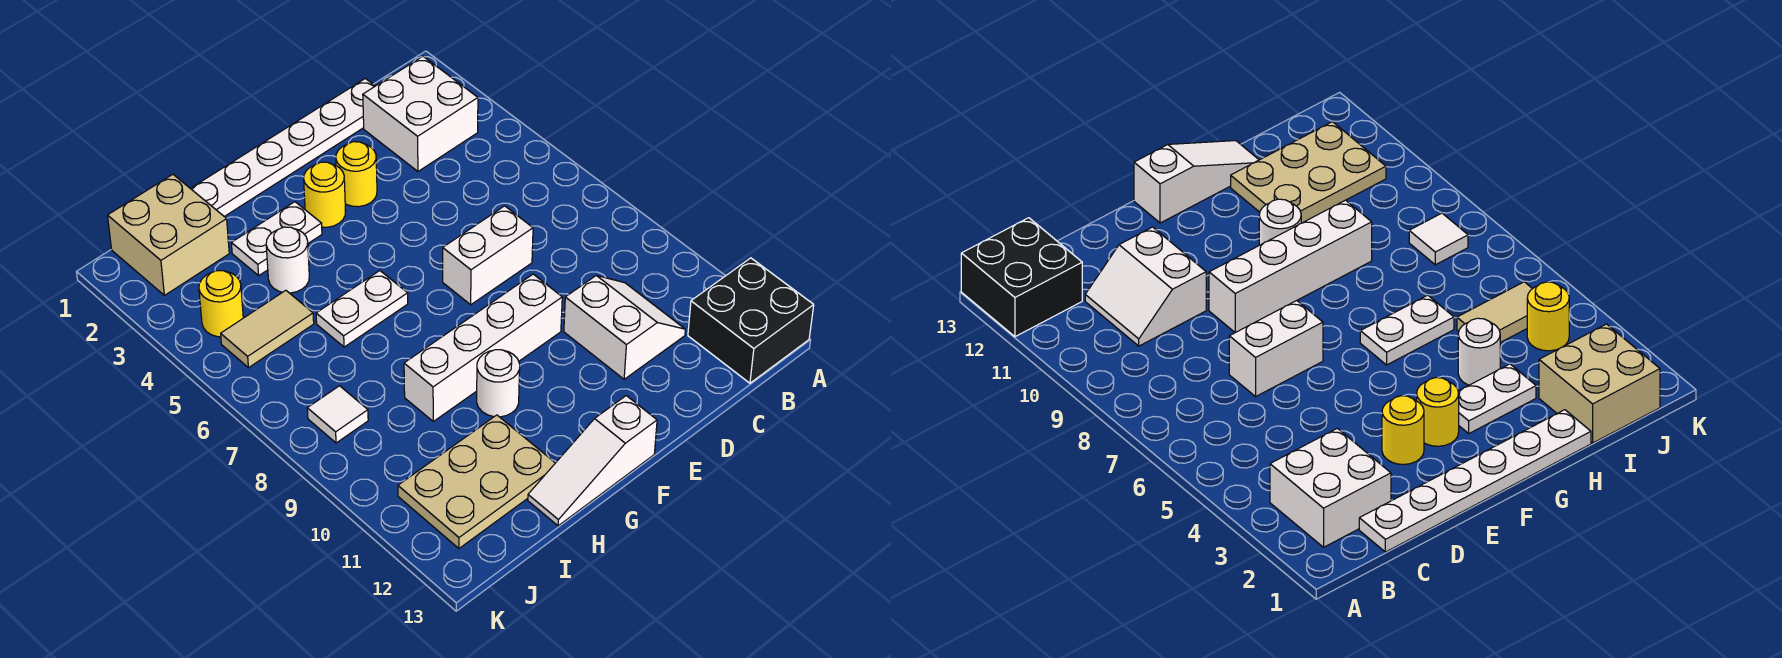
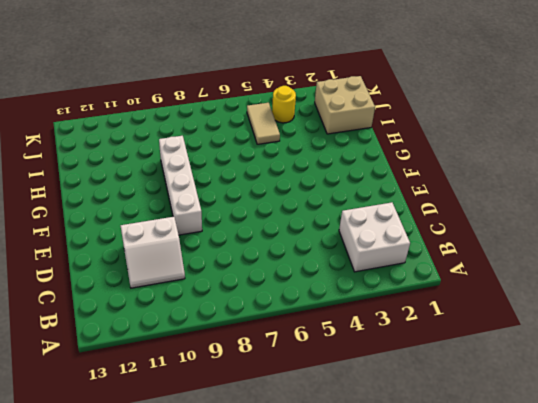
none -> black 2x2 brick [688,258,814,383]
none -> white 1x6 plate [190,79,375,217]
none -> white 1x2 brick [443,206,533,305]

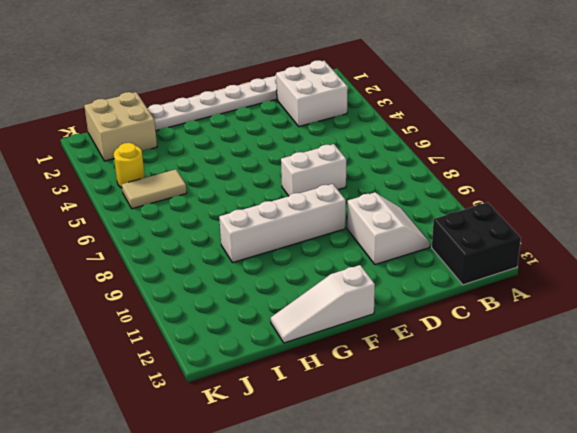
none -> yellow 1x1 round brick [336,142,377,207]
none -> yellow 1x1 round brick [304,162,345,227]
none -> white 1x2 plate [231,202,322,276]

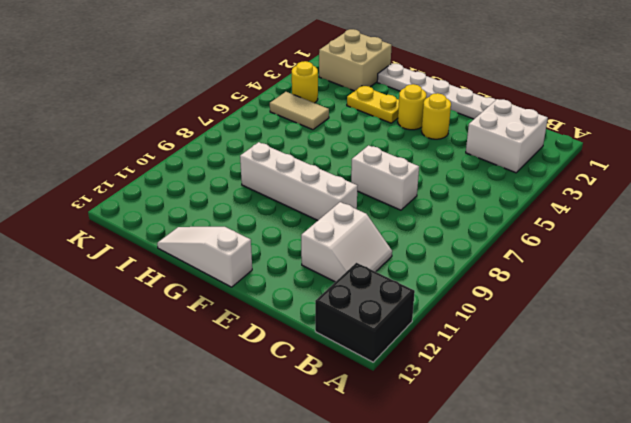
yellow 1x2 plate [347,86,399,123] -> white 1x2 plate [231,202,322,276]
none -> white 1x2 plate [316,271,408,347]
none -> white 1x1 round brick [477,350,520,417]
none -> white 1x1 round brick [266,227,309,293]

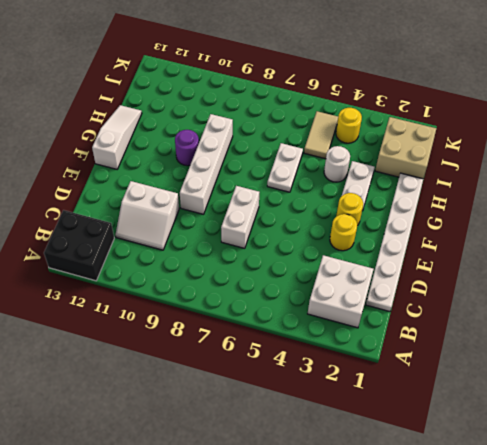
purple 1x1 round brick [175,130,199,166] -> white 1x1 round brick [477,350,520,417]
none -> tan 2x3 plate [398,415,555,548]
none -> white 1x1 tile [307,386,368,443]

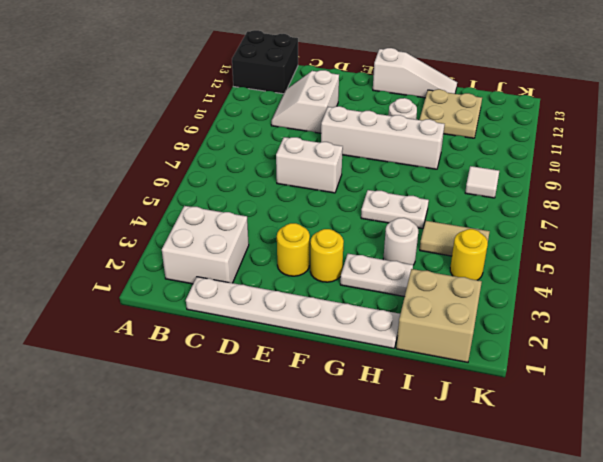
tan 2x2 plate [420,89,482,138] -> tan 2x3 plate [398,415,555,548]

